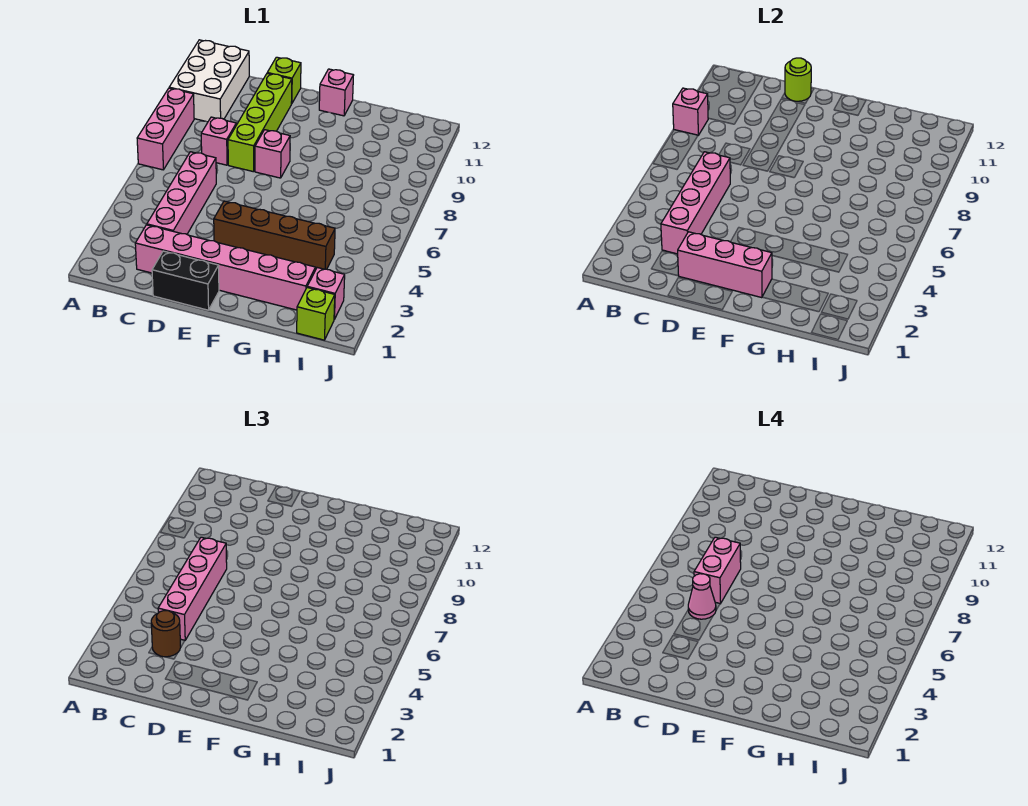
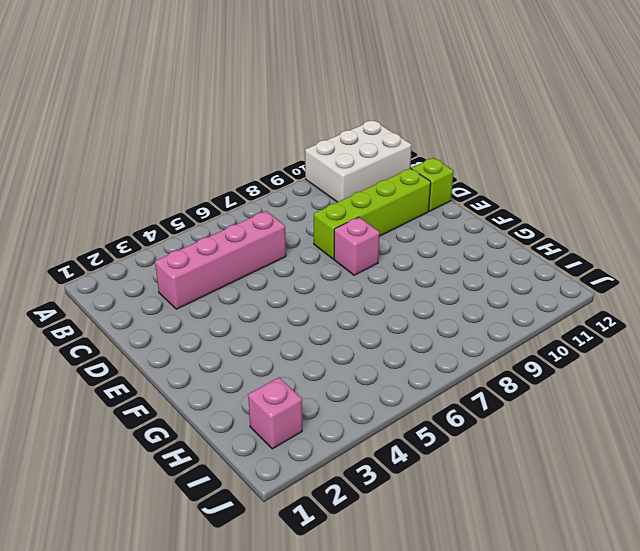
none -> pink 1x3 brick [137,88,194,170]
none -> pink 1x6 brick [135,225,316,310]
none -> pink 1x1 brick [201,117,236,165]

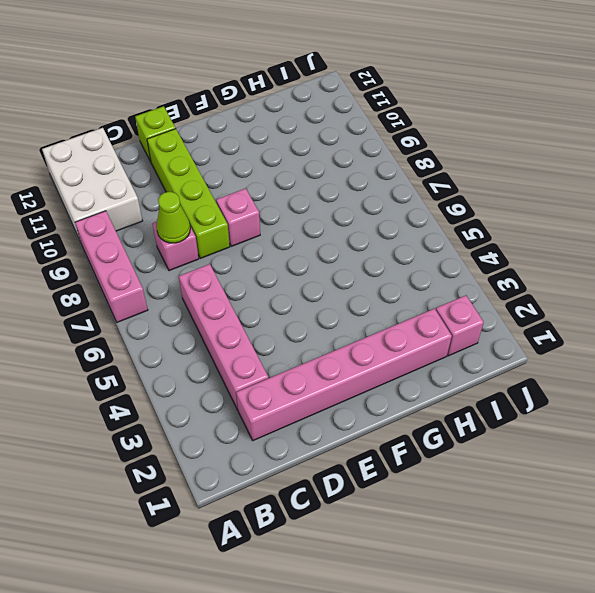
lime 1x1 cone [157,192,190,243] -> none
none -> black 1x2 brick [152,251,219,310]
none -> brown 1x4 brick [214,201,335,270]
none -> pink 1x1 brick [319,69,354,116]

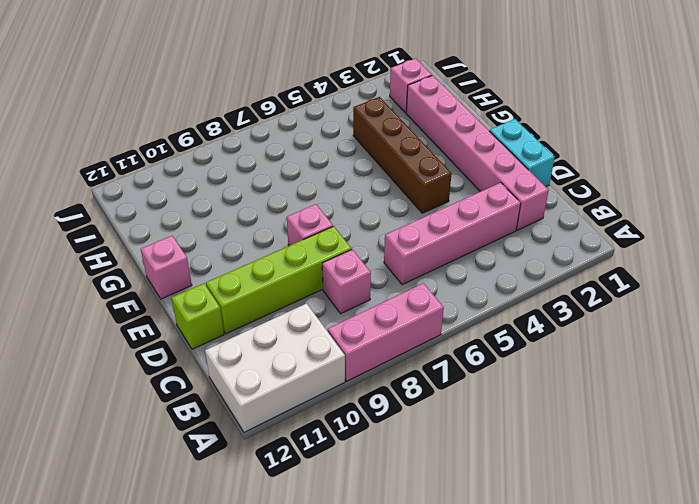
cyan 1x2 brick [490,119,555,187] -> black 1x2 brick [152,251,219,310]
none -> lime 1x1 brick [297,288,335,340]
none -> pink 1x1 brick [673,88,708,135]
none -> pink 1x4 brick [661,152,730,254]

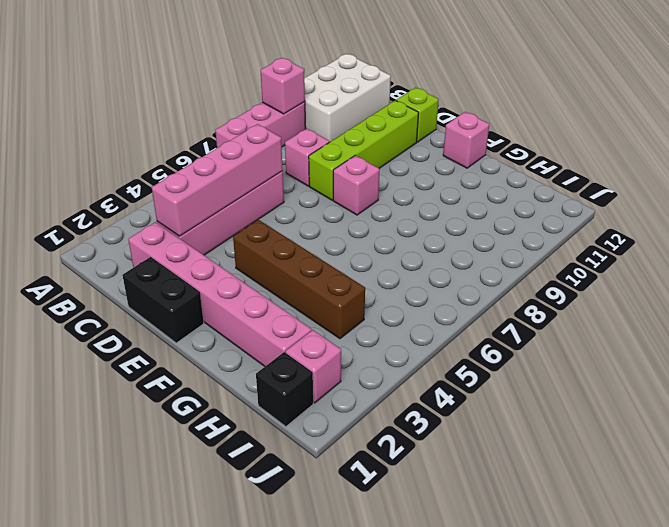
black 1x1 brick [256,352,313,427] -> lime 1x1 brick [297,288,335,340]
none -> pink 1x3 brick [678,232,772,298]
none -> lime 1x1 round brick [785,58,811,101]
none -> brown 1x1 round brick [151,611,181,657]

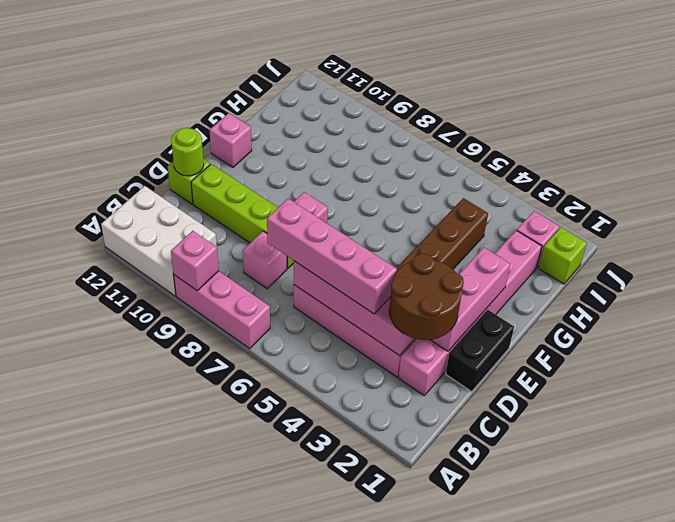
brown 2x2 round brick [389,254,464,340] -> brown 1x1 round brick [151,611,181,657]
none -> pink 1x1 cone [688,574,716,619]
none -> pink 1x2 brick [694,537,741,604]

